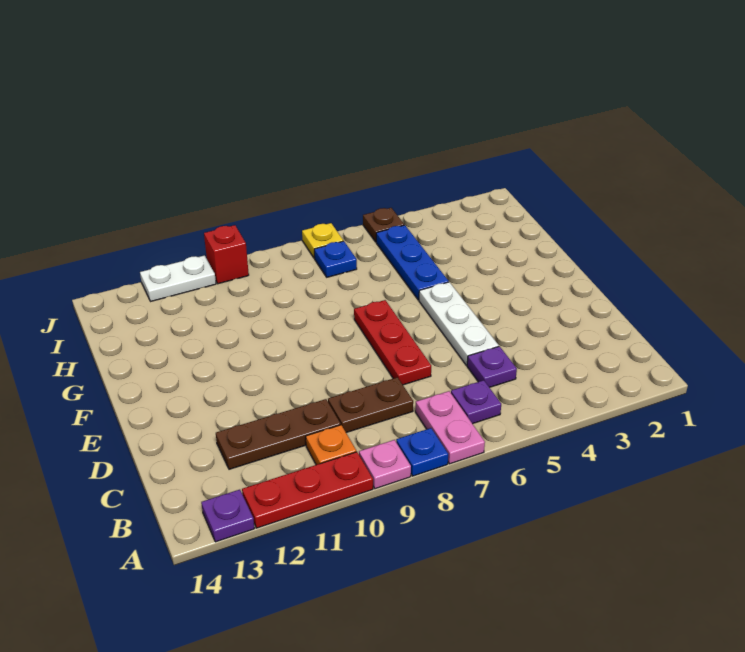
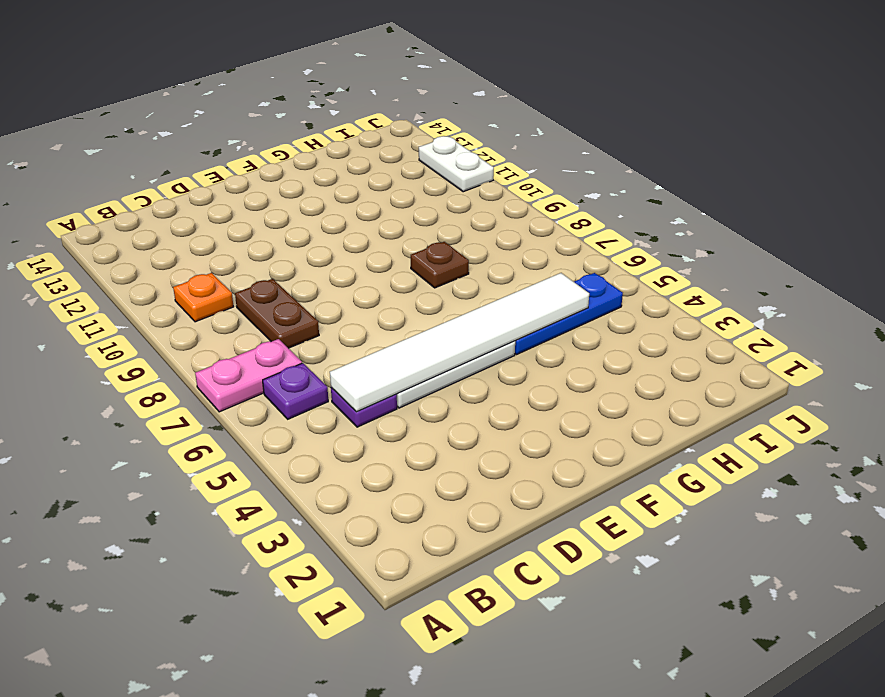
white 1x6 tile [330,273,589,412] -> none
brown 1x1 plate [411,242,469,288] -> brown 1x1 plate moved to [363,208,404,242]
none -> blue 1x1 plate [396,428,448,476]
none -> pink 1x1 plate [359,440,411,489]
none -> red 1x3 plate [242,452,373,528]

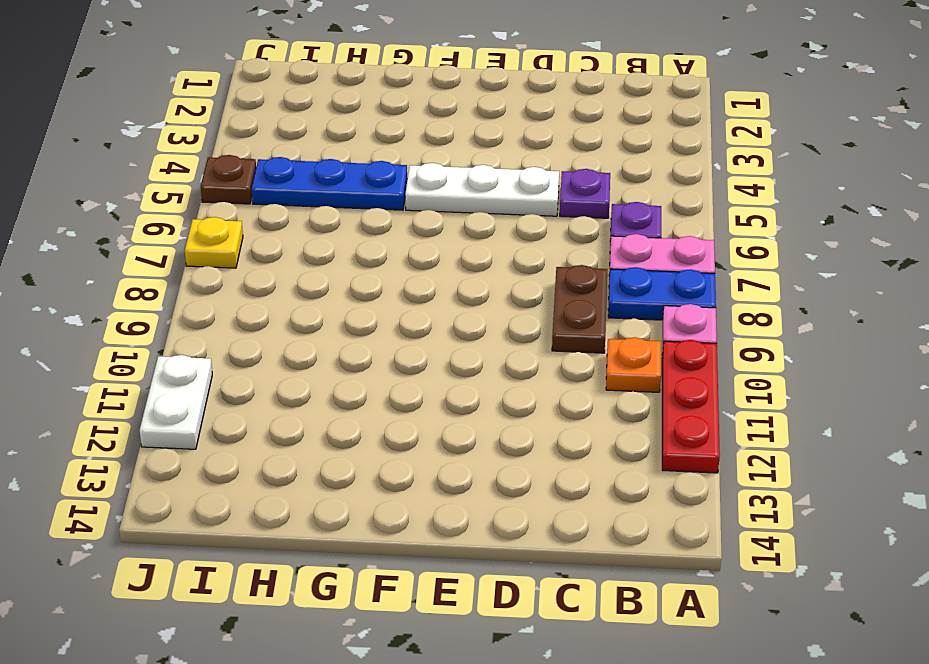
blue 1x2 plate [608,267,716,320] -> blue 1x1 plate [396,428,448,476]
none -> purple 1x1 plate [201,490,255,542]
none -> brown 1x3 plate [216,399,341,469]
none -> red 1x3 plate [354,300,431,385]

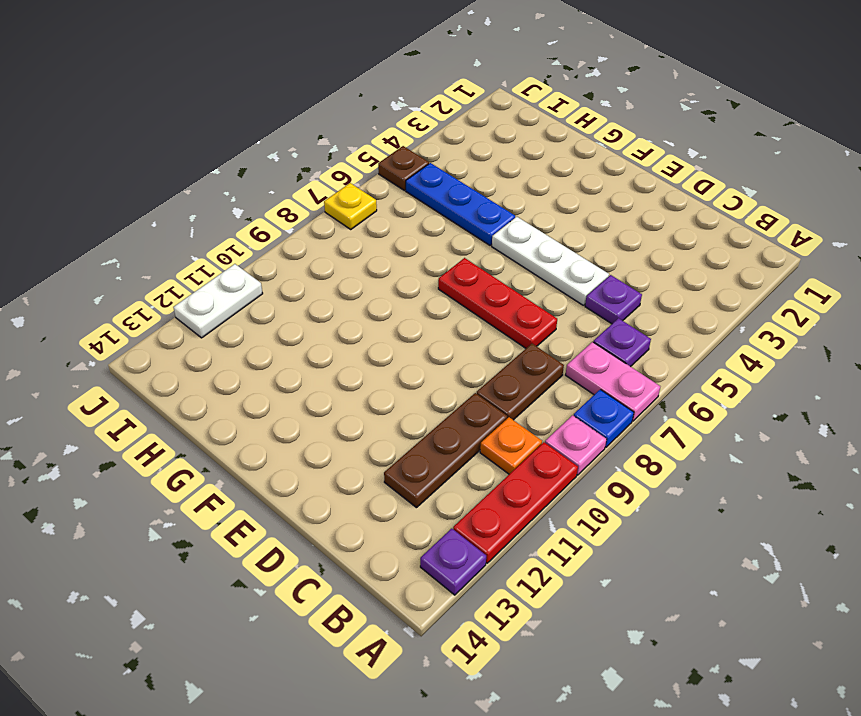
none -> blue 1x1 plate [314,241,357,277]
none -> red 1x1 brick [204,225,249,284]

